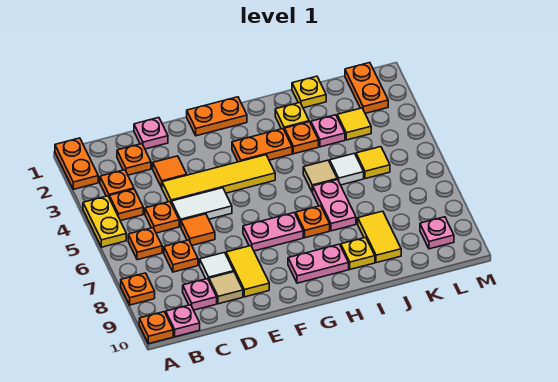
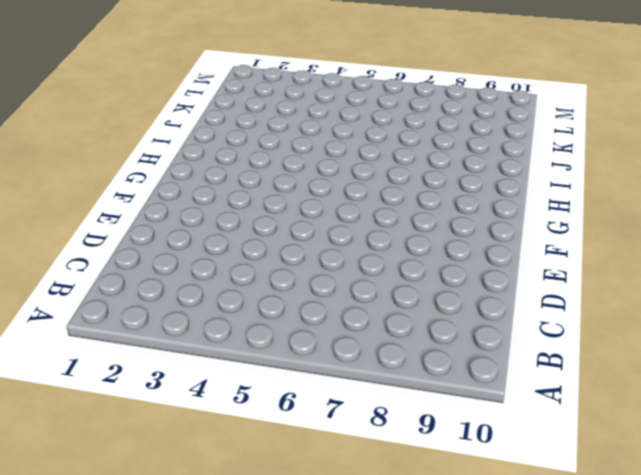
none -> orange 1x2 plate [55,138,98,189]
none -> yellow 1x2 plate [83,196,126,247]
none -> orange 1x1 plate [121,273,155,305]
none -> orange 1x1 plate [139,312,173,344]

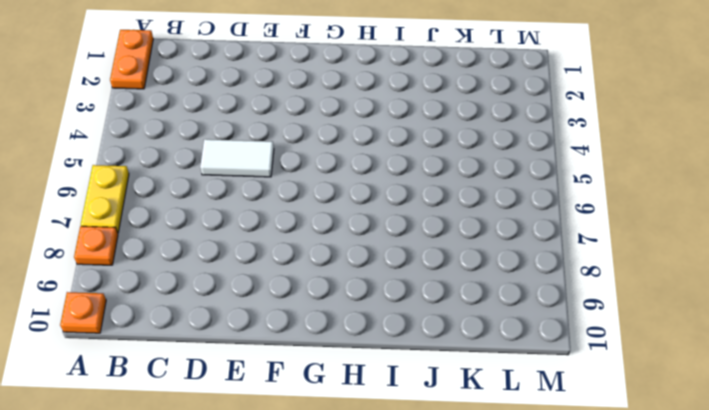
yellow 1x2 plate [81,165,129,233] -> yellow 1x2 plate moved to [83,196,126,247]
none -> orange 1x1 plate [100,170,134,197]
none -> orange 1x1 plate [109,189,143,221]
none -> orange 1x1 plate [128,228,162,260]
none -> pink 1x1 plate [166,305,200,337]

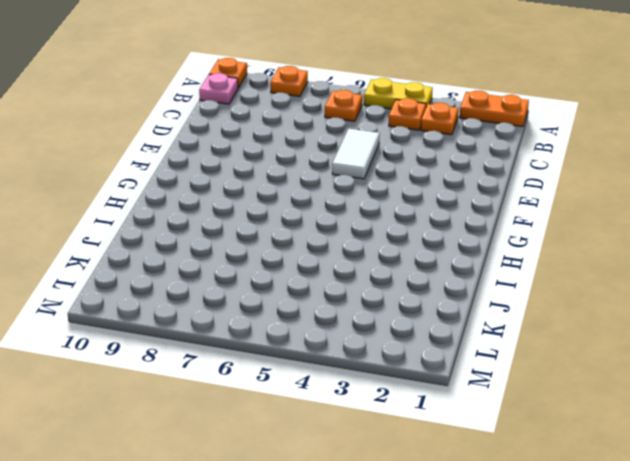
none -> orange 1x1 plate [117,144,151,175]
none -> orange 1x1 plate [145,202,179,233]
none -> orange 1x1 plate [164,240,198,272]
none -> pink 1x1 plate [183,279,217,310]

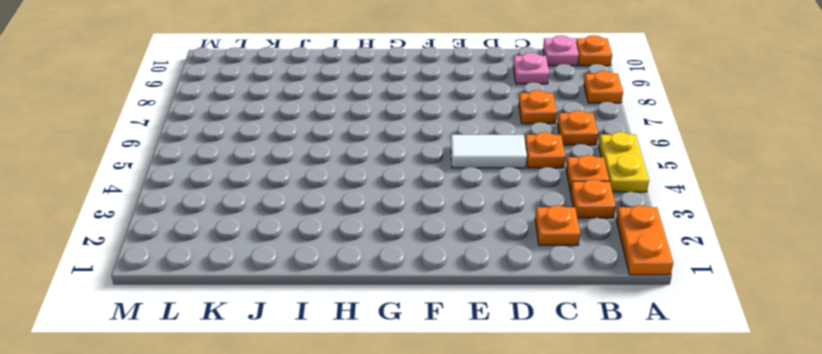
none -> pink 1x1 plate [134,118,168,149]
none -> orange 1x1 tile [153,156,187,188]
none -> yellow 1x4 tile [162,155,275,204]
none -> orange 1x1 tile [181,214,215,245]

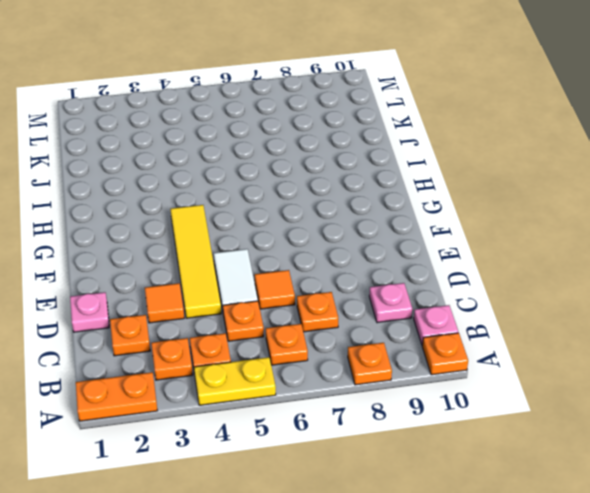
none -> white 1x1 tile [200,253,234,280]
none -> tan 1x1 tile [209,272,243,304]
none -> yellow 1x2 tile [226,246,269,297]
none -> orange 1x2 plate [187,97,247,136]

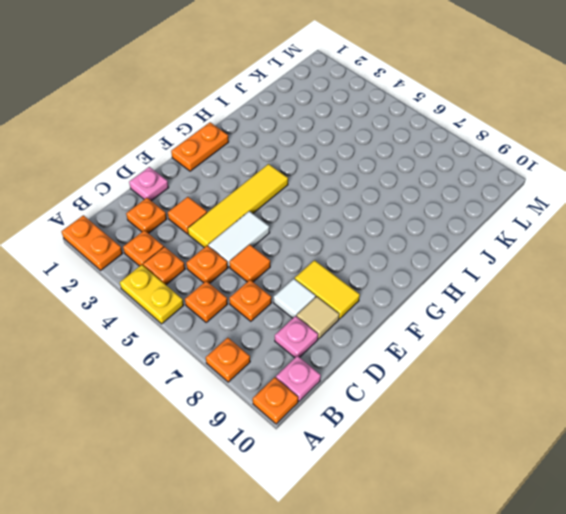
none -> pink 1x2 plate [243,213,303,251]
none -> orange 1x2 plate [232,129,292,162]
none -> pink 1x2 plate [288,244,349,283]
none -> orange 1x1 plate [296,206,330,238]

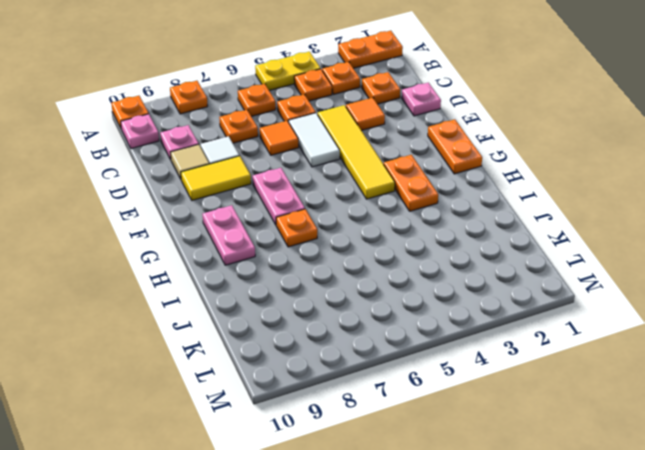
none -> yellow 1x1 plate [275,103,309,131]
none -> orange 1x1 plate [285,122,319,154]
none -> tan 1x1 tile [303,160,337,192]
none -> pink 1x2 plate [313,180,356,231]

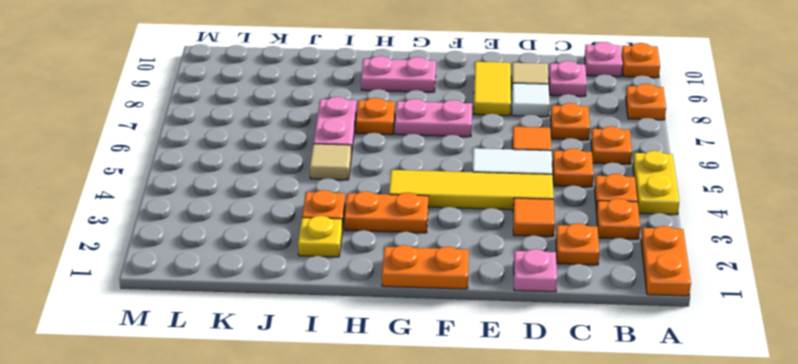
none -> yellow 1x1 plate [341,237,375,269]
none -> yellow 1x1 plate [292,76,326,108]
none -> pink 1x1 plate [311,115,345,147]
none -> white 1x1 tile [330,153,364,185]

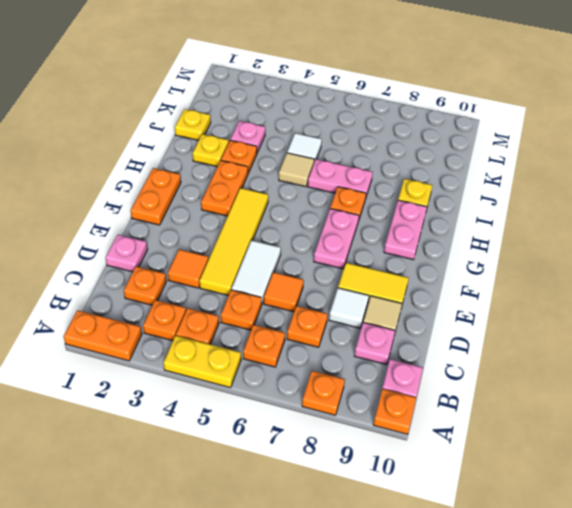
none -> yellow 1x2 tile [358,211,401,263]
none -> yellow 1x1 tile [337,108,371,140]
none -> yellow 1x1 tile [356,147,390,179]
none -> orange 1x2 plate [345,63,388,113]

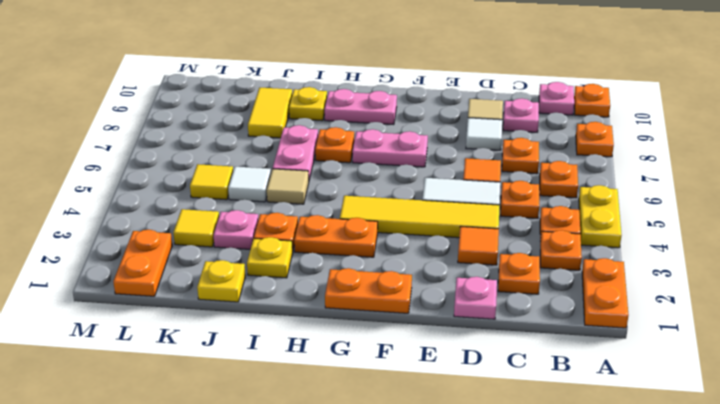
none -> yellow 1x2 tile [226,246,269,297]
none -> pink 1x1 plate [420,217,454,249]

